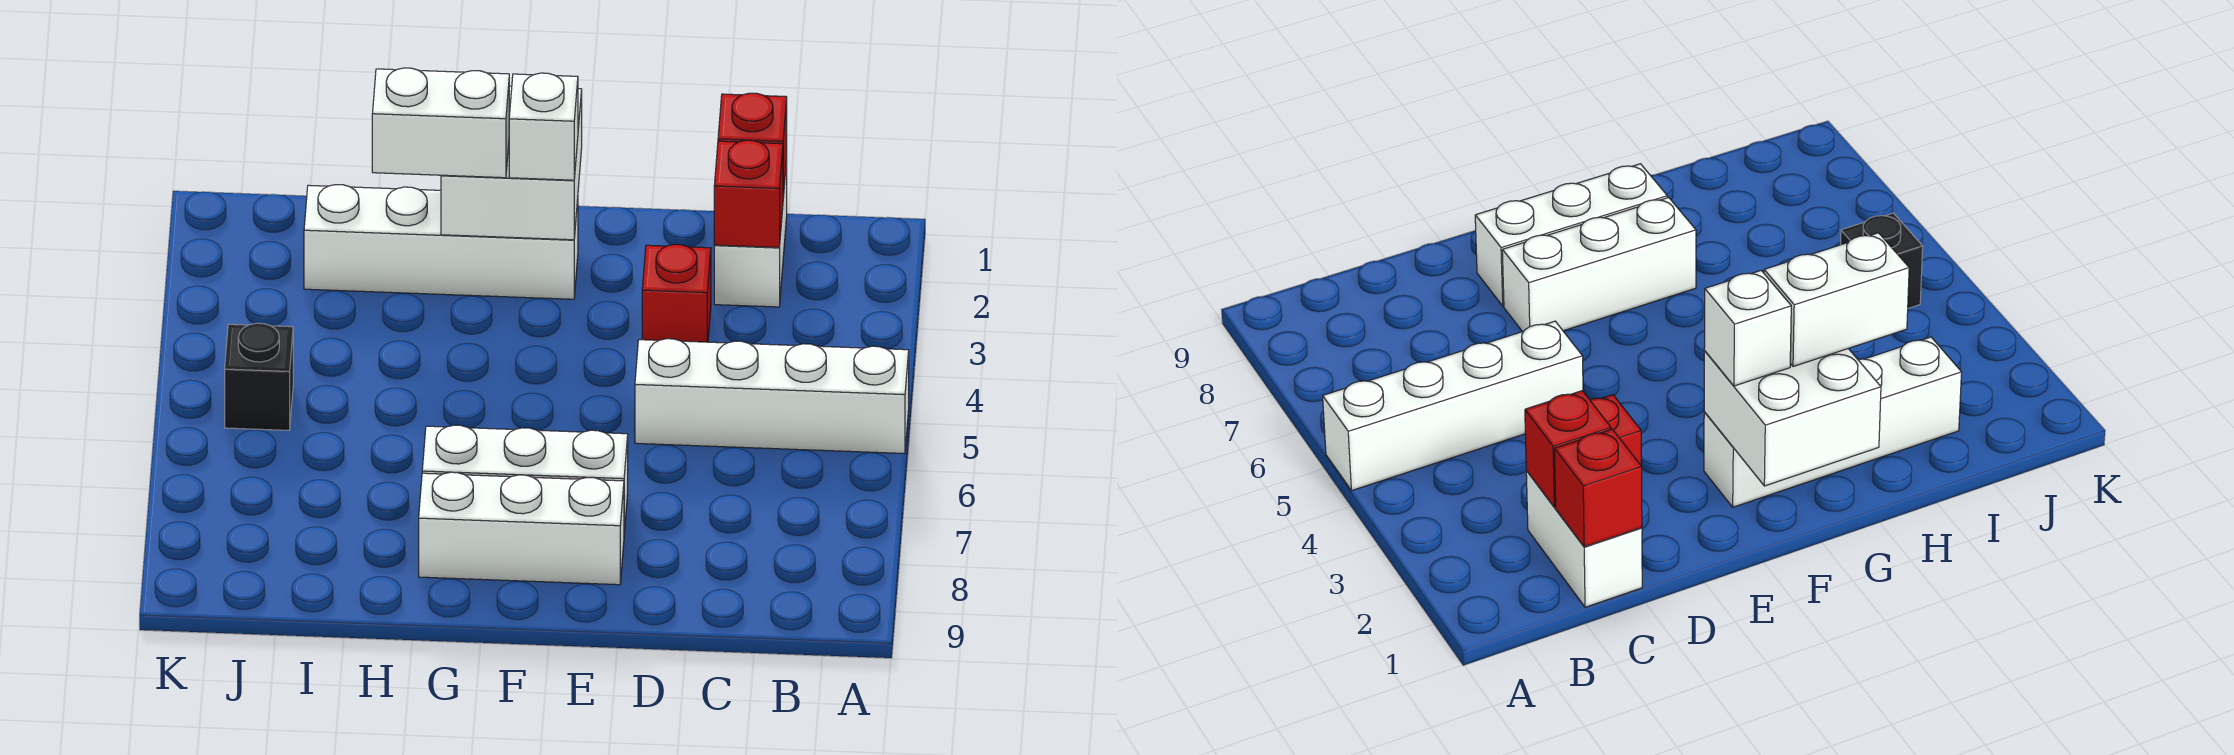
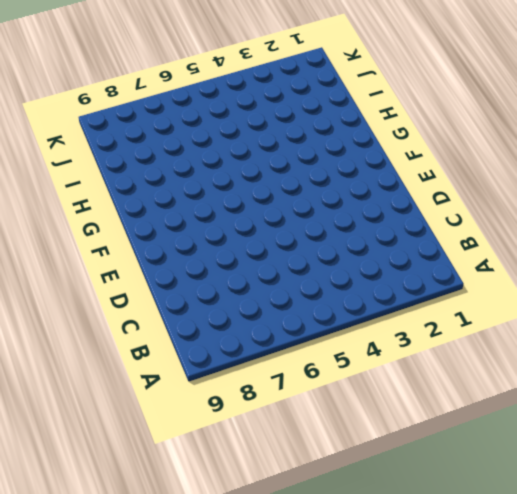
none -> white 1x4 brick [635,339,909,454]
none -> white 1x2 brick [714,160,787,307]
none -> red 1x1 brick [642,244,711,342]

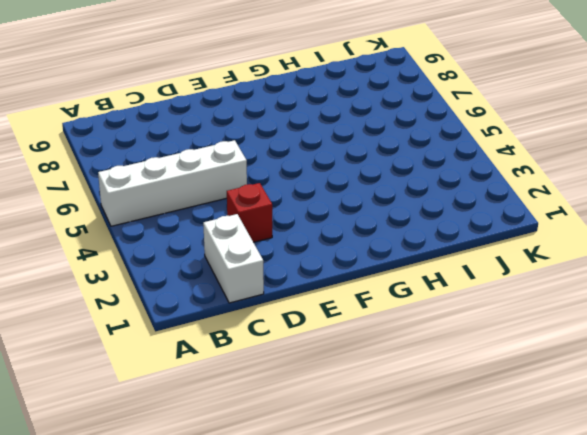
none -> white 1x3 brick [422,425,628,533]
none -> white 1x3 brick [419,472,624,585]
none -> white 1x4 brick [304,185,578,299]

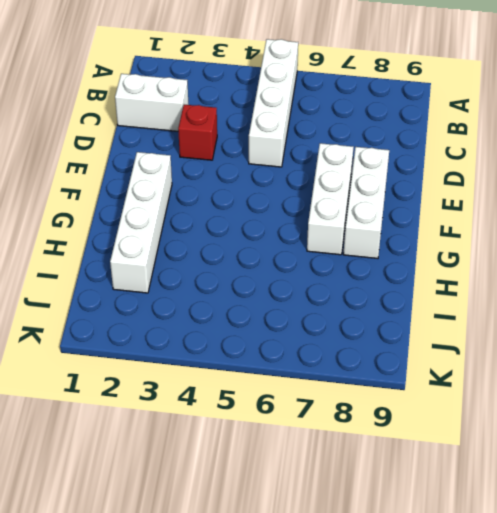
none -> black 1x1 brick [225,323,293,430]
none -> red 1x1 brick [718,93,787,196]
none -> red 1x1 brick [714,140,783,247]

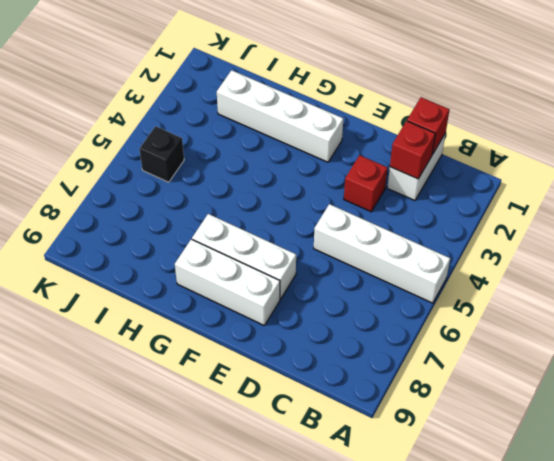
none -> white 2x2 brick [441,86,582,240]
none -> white 1x1 brick [509,73,578,180]
none -> white 1x2 brick [372,68,509,178]

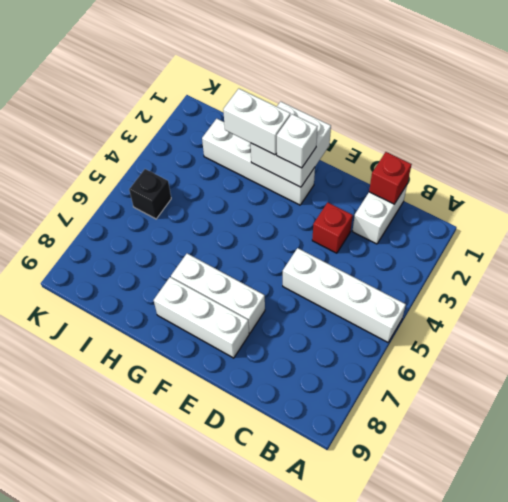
none -> red 1x1 brick [714,140,783,247]

